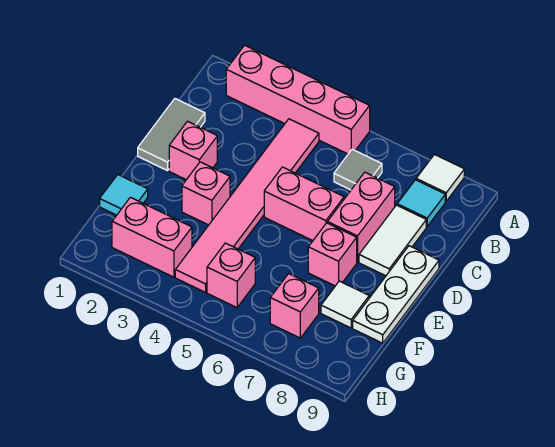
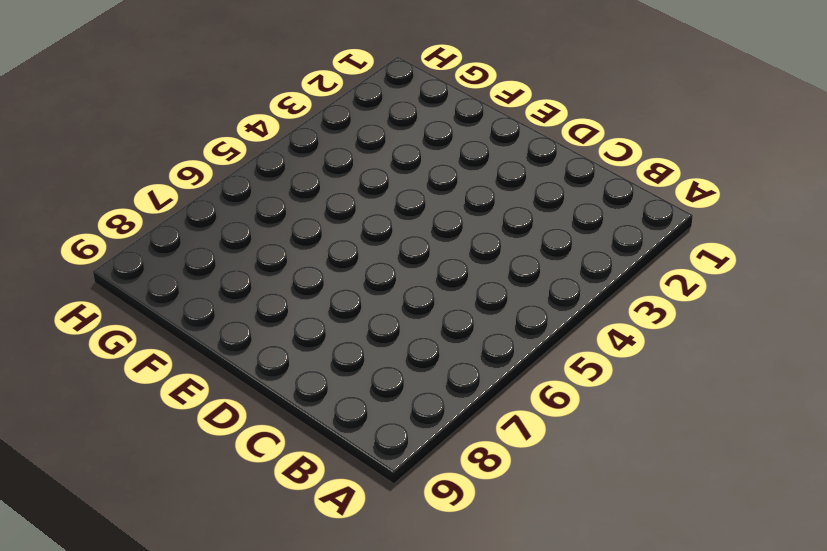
none -> pink 1x4 brick [226,45,370,154]
none -> white 1x1 tile [416,155,464,201]
none -> pink 1x6 tile [175,119,319,292]

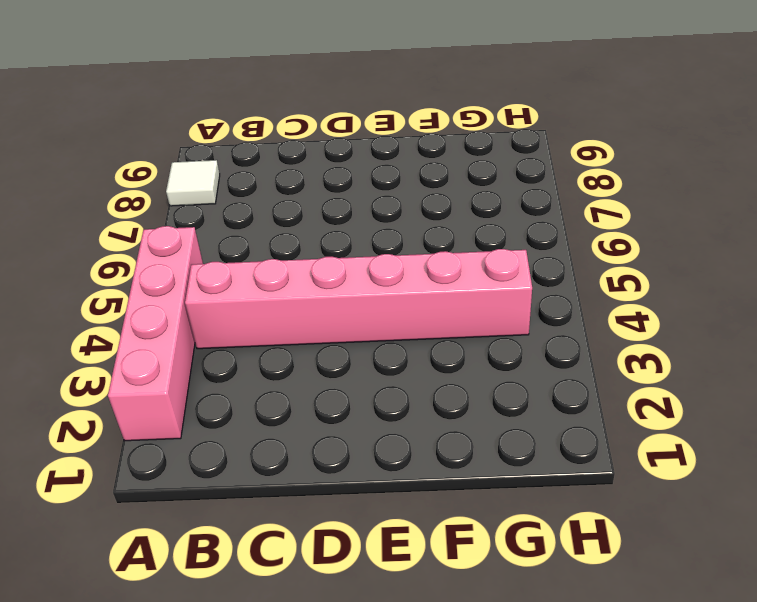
pink 1x6 brick [185,249,532,349] -> pink 1x6 tile [175,119,319,292]
none -> grey 1x1 tile [334,149,382,190]
none -> cyan 1x1 tile [397,180,445,226]
none -> grey 1x2 tile [138,99,205,171]

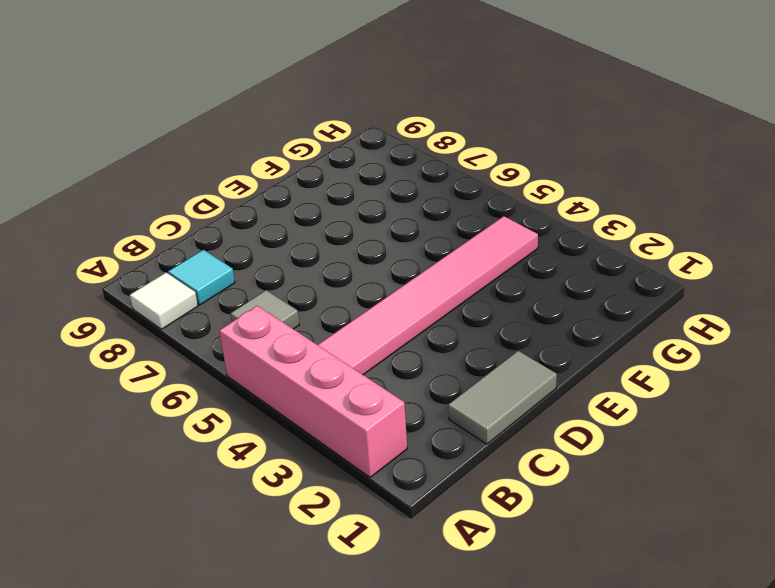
none -> pink 1x2 brick [327,172,395,262]
none -> white 1x2 tile [359,205,426,276]
none -> pink 1x1 brick [169,121,217,180]

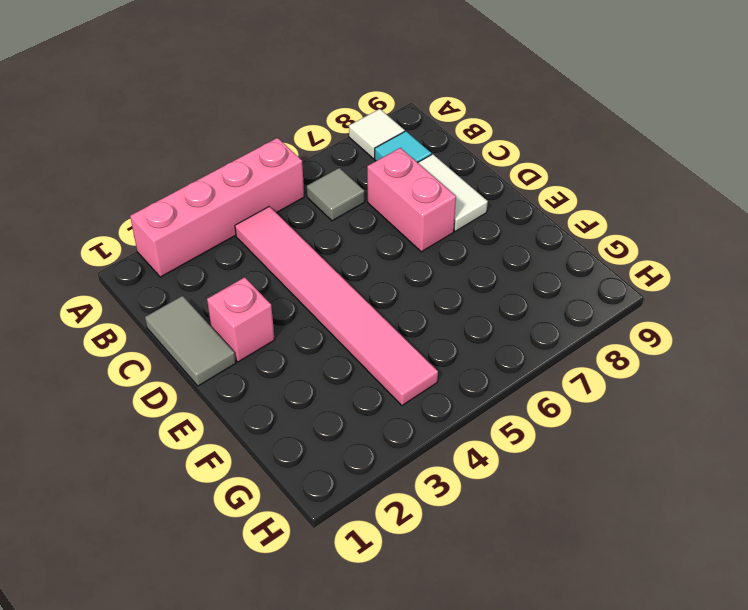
none -> pink 1x2 brick [264,167,344,241]
none -> white 1x3 plate [353,246,439,343]
none -> pink 1x1 brick [182,162,230,225]

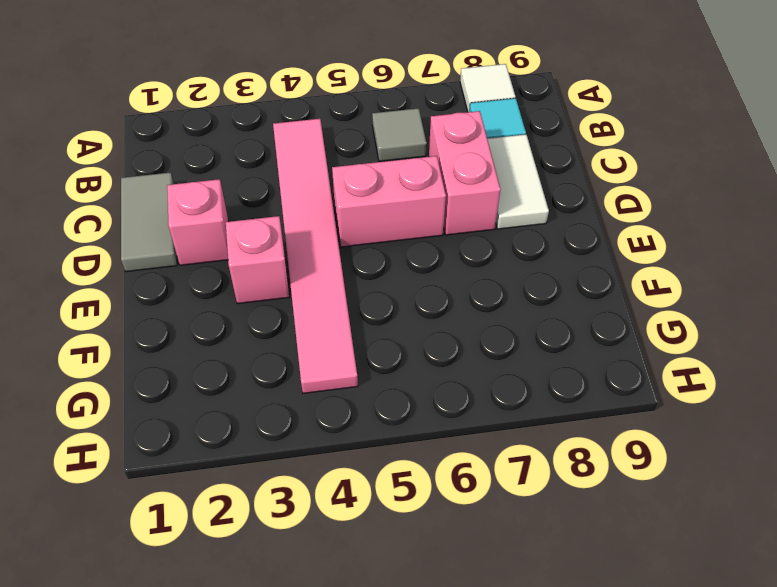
none -> pink 1x4 brick [226,45,370,154]
none -> white 1x3 plate [353,246,439,343]
none -> pink 1x1 brick [308,223,357,286]

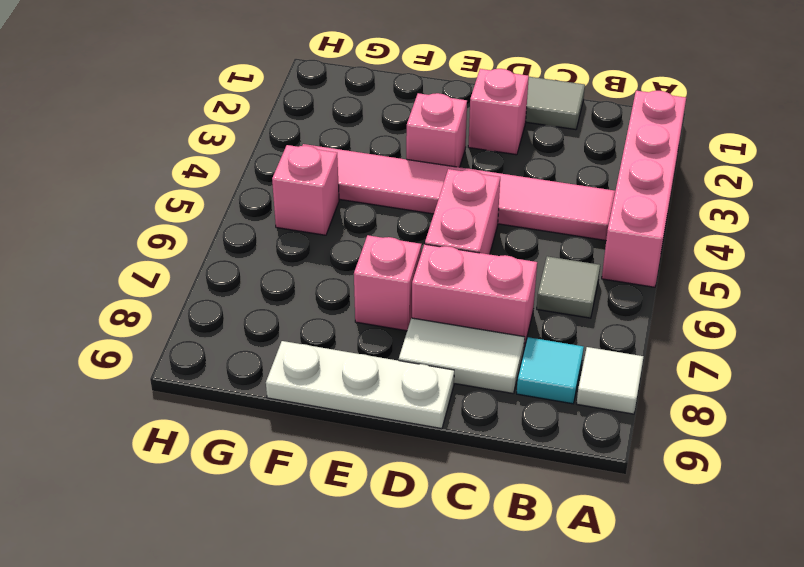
none -> cyan 1x1 tile [100,175,148,215]
none -> white 1x1 tile [321,281,369,328]
none -> pink 1x2 brick [112,197,192,277]

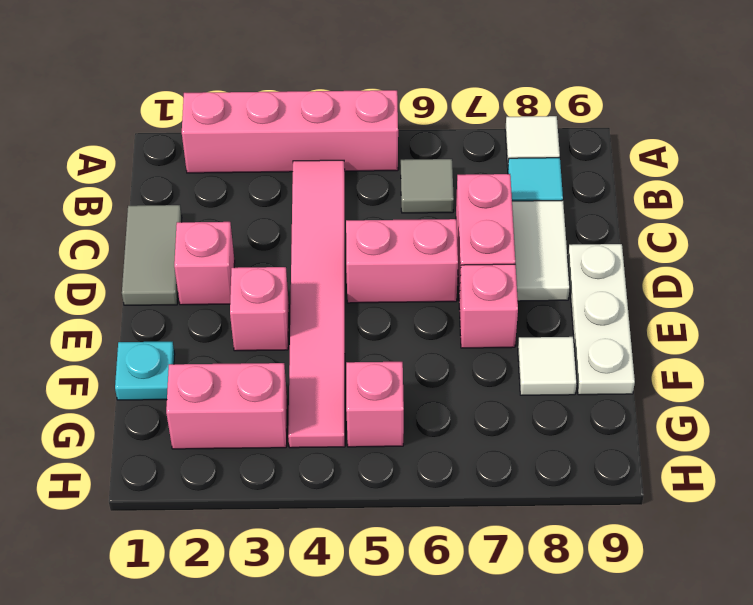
cyan 1x1 plate [115,342,175,400] -> cyan 1x1 tile [100,175,148,215]
none -> pink 1x1 brick [270,274,319,338]

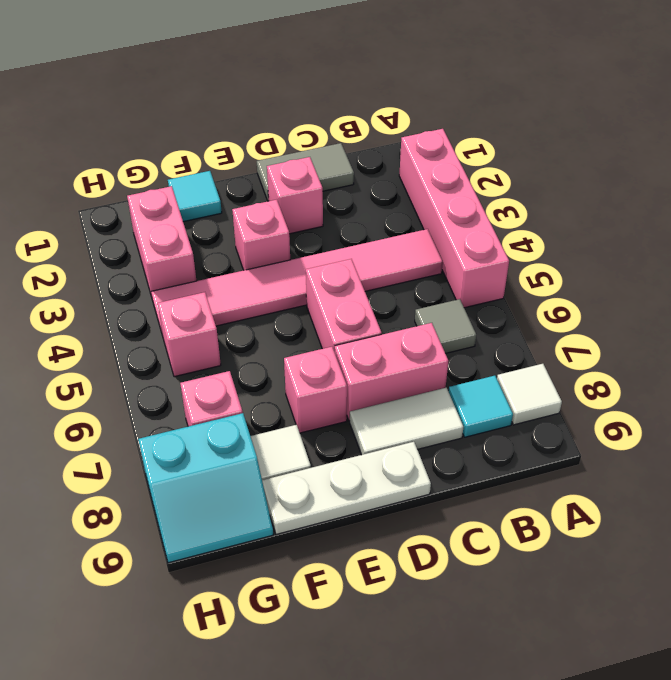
cyan 2x2 slope [138,413,273,563] -> none

